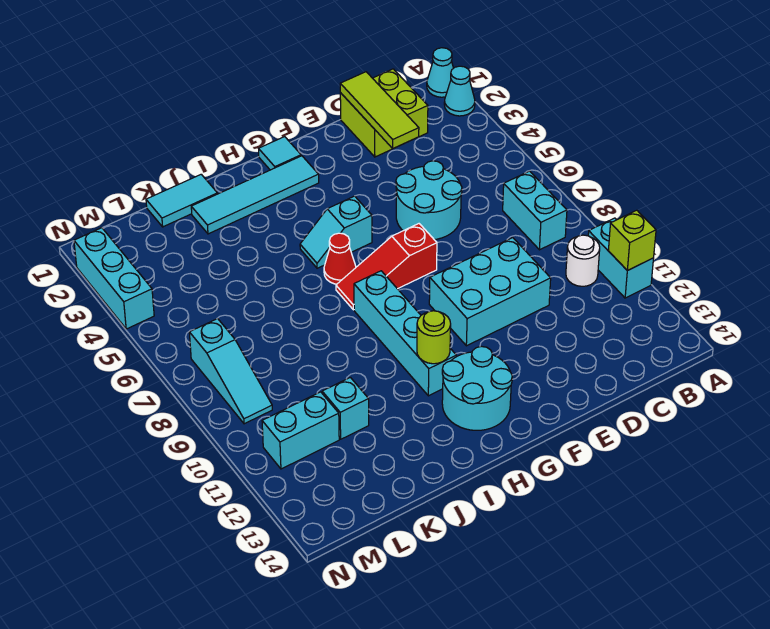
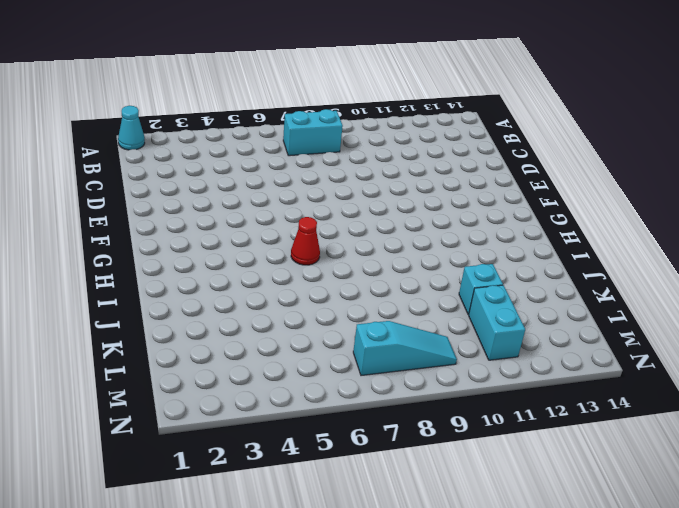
none -> cyan 1x1 cone [444,66,475,116]
none -> cyan 1x2 brick [588,218,654,298]
none -> white 1x1 round brick [566,235,600,286]

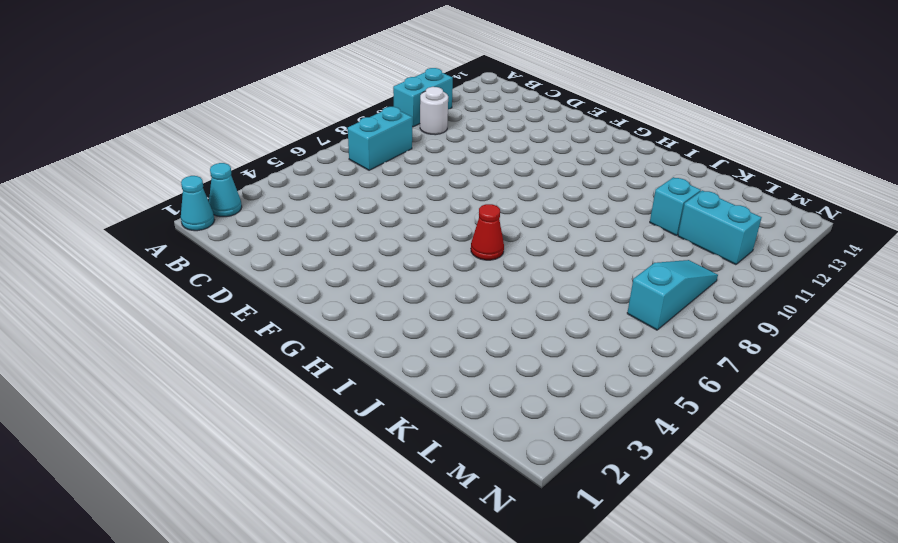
none -> lime 2x2 brick [340,69,428,157]
none -> cyan 2x2 round brick [396,161,462,240]
none -> cyan 2x3 brick [429,238,551,346]

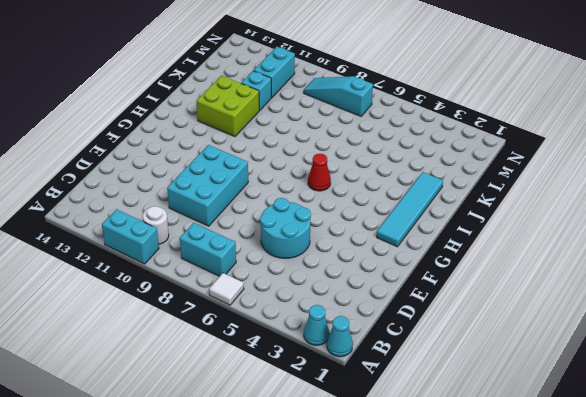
white 1x1 tile [209,273,244,305] -> none
lime 2x2 brick [196,76,259,137] -> lime 2x2 brick moved to [340,69,428,157]
none -> red 1x3 slope [336,224,437,310]
none -> cyan 1x1 tile [259,137,301,170]
none -> cyan 1x2 slope [300,196,372,268]

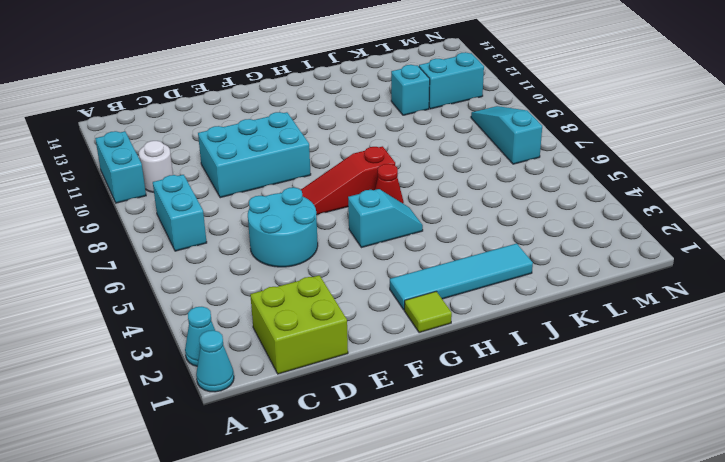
red 1x3 slope [301,146,395,215] -> red 1x3 slope turned to [336,224,437,310]
lime 1x1 tile [404,291,452,333] -> cyan 1x1 tile [259,137,301,170]
none -> cyan 2x2 round brick [442,346,512,430]
none -> cyan 1x4 brick [354,271,456,396]
none -> cyan 1x2 tile [146,174,217,227]

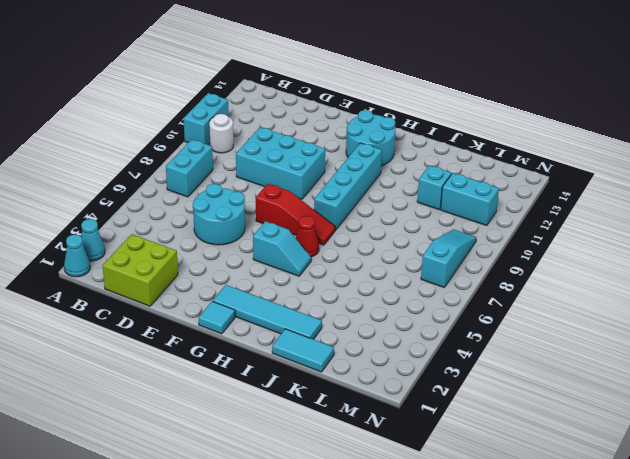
none -> cyan 1x3 brick [74,228,154,329]
none -> lime 1x1 brick [608,210,656,271]
none -> lime 1x3 tile [340,72,419,148]

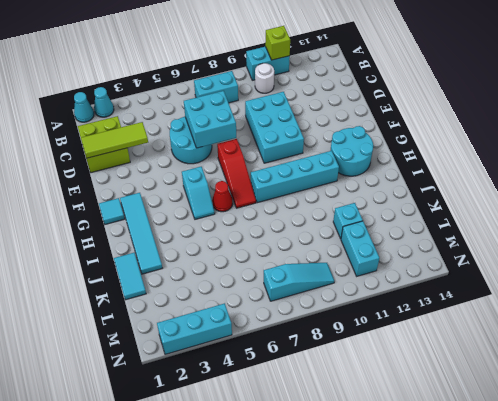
cyan 2x2 brick [184,91,236,148] -> none
none -> lime 1x1 round brick [417,311,451,364]

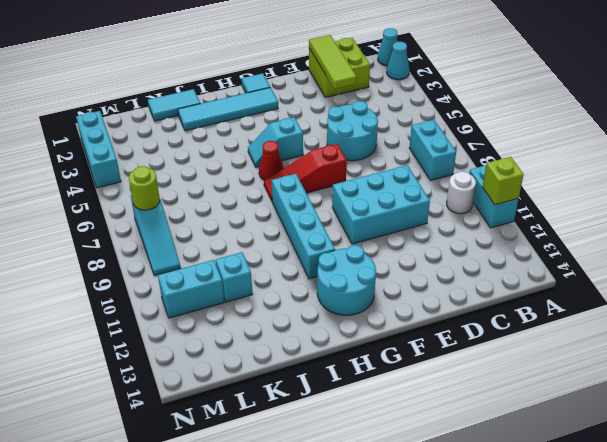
lime 1x1 round brick [129,166,160,210] -> lime 1x1 round brick moved to [417,311,451,364]

